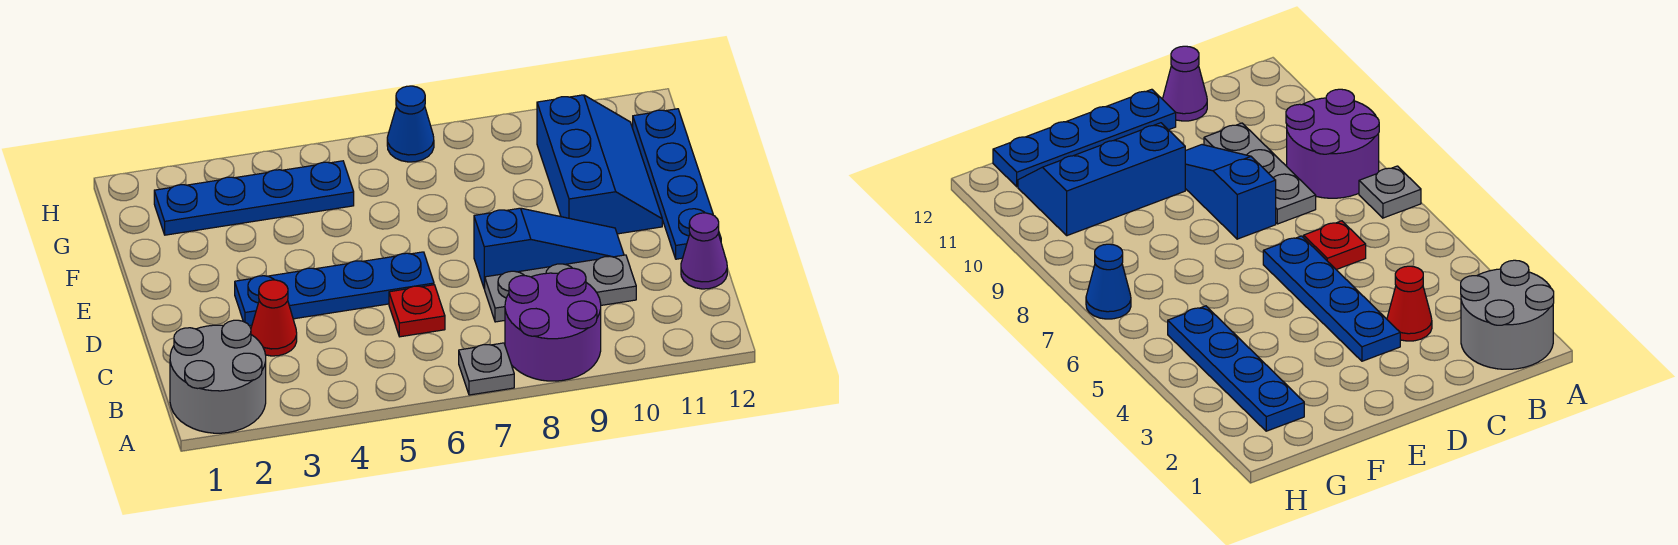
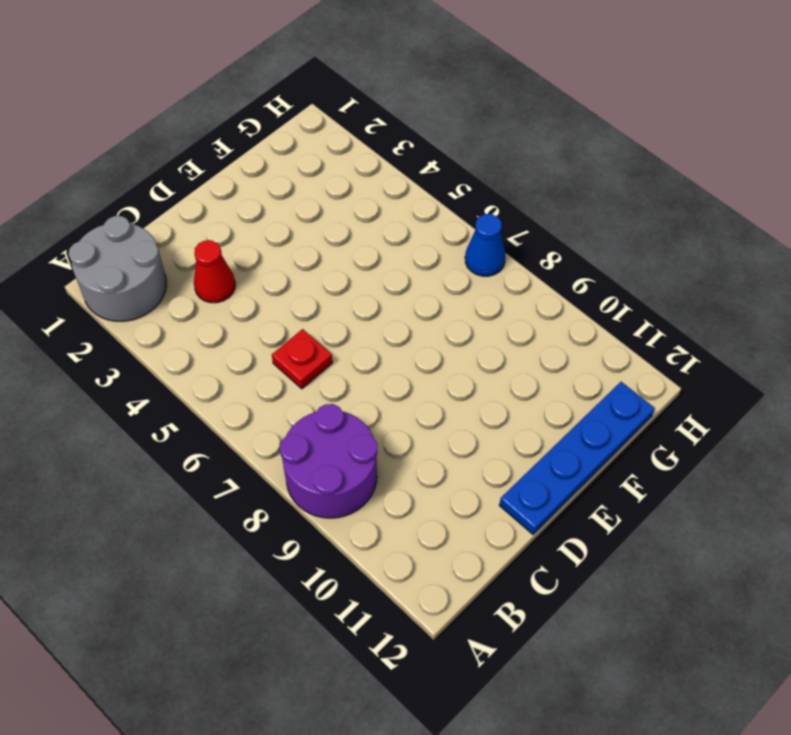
none -> grey 1x1 plate [459,343,514,395]
none -> grey 1x3 plate [485,255,636,322]
none -> purple 1x1 cone [681,213,727,289]

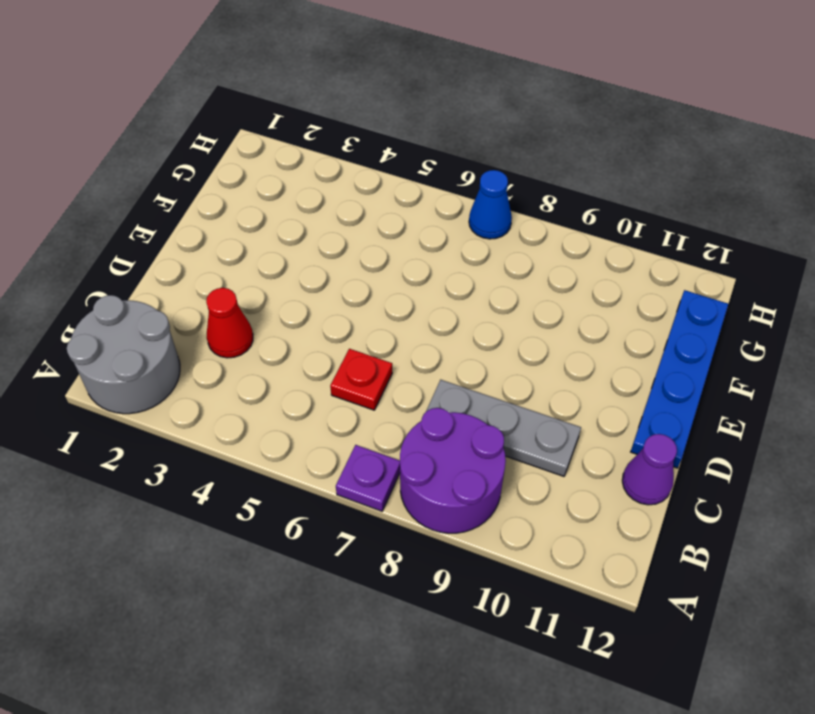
purple 1x1 plate [336,445,400,511] -> grey 1x1 plate [459,343,514,395]
none -> blue 1x4 plate [235,252,434,326]
none -> blue 1x3 slope [474,208,624,289]
none -> blue 2x3 slope [537,95,662,234]

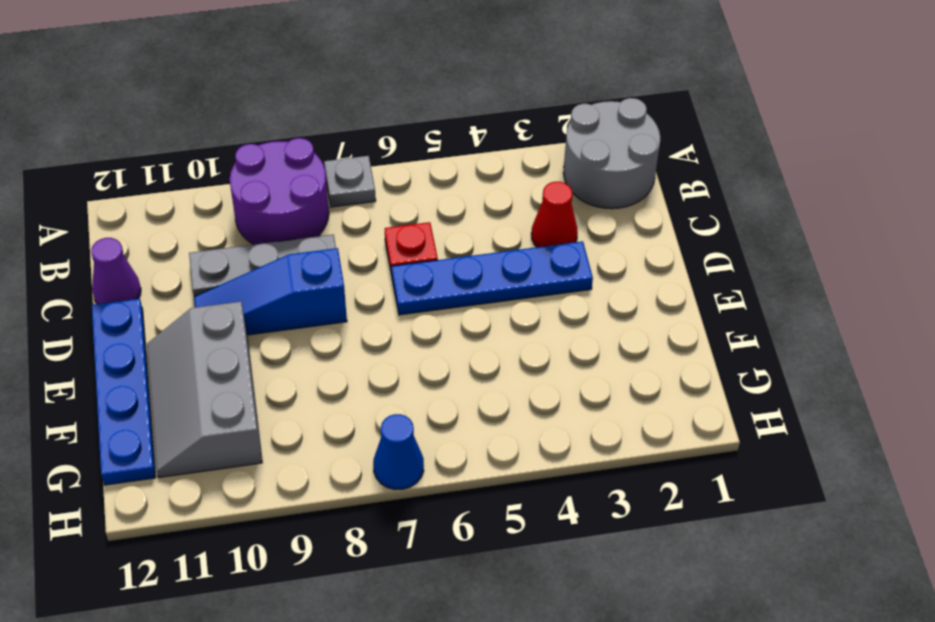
grey 2x3 slope [147,302,262,478] -> blue 2x3 slope [537,95,662,234]
none -> blue 1x4 plate [154,161,354,235]

